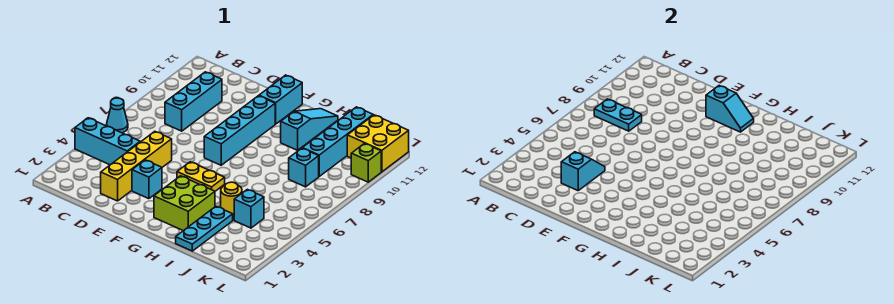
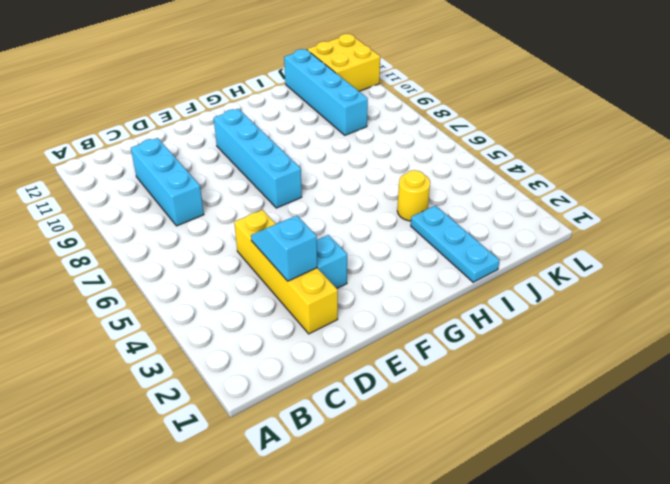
none -> cyan 1x3 brick [75,118,140,165]
none -> cyan 1x1 cone [107,98,128,133]
none -> yellow 1x2 plate [177,162,225,191]

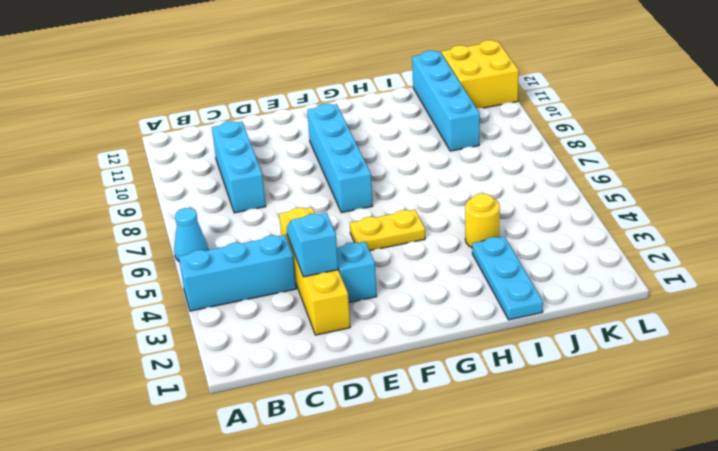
none -> cyan 1x2 brick [259,75,302,124]
none -> lime 2x2 brick [154,176,215,231]
none -> cyan 1x3 slope [281,109,338,150]

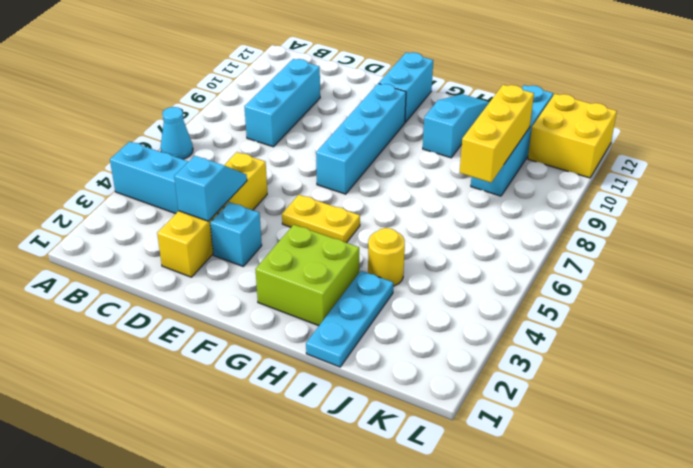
yellow 1x3 brick [460,85,534,183] -> none
none -> cyan 1x1 brick [234,189,264,228]
none -> cyan 1x1 brick [289,148,319,187]
none -> lime 1x1 brick [351,144,381,182]

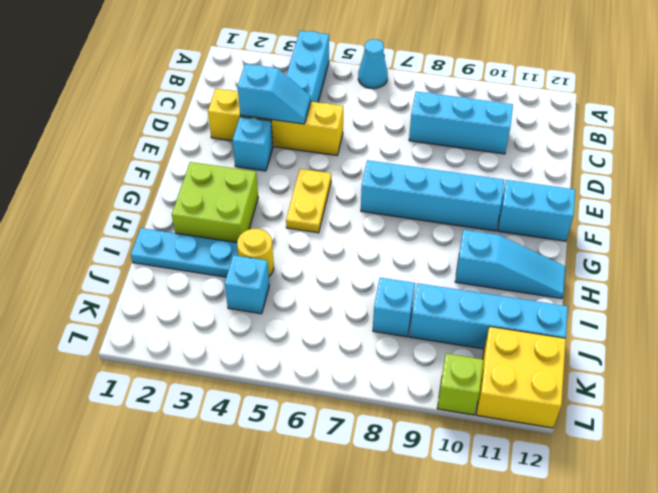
none -> cyan 1x2 plate [594,99,642,131]
none -> cyan 1x2 slope [706,86,754,132]

